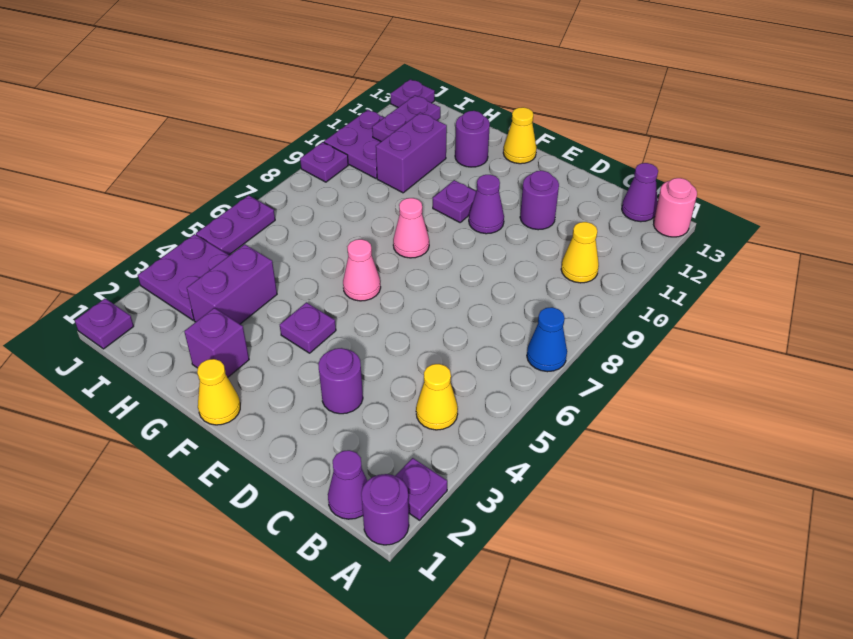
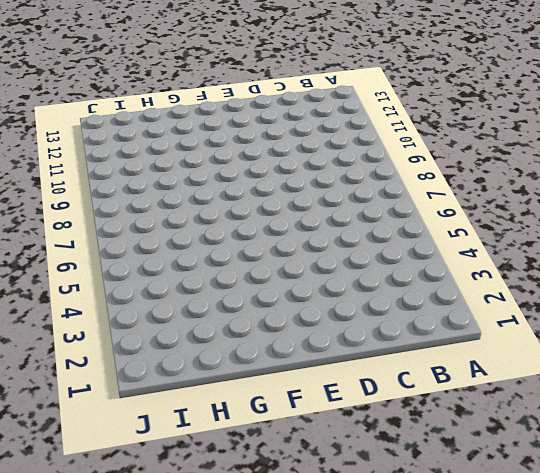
none -> purple 1x1 round brick [361,474,409,545]
none -> purple 1x1 plate [395,458,447,520]
none -> blue 1x1 cone [527,307,567,372]

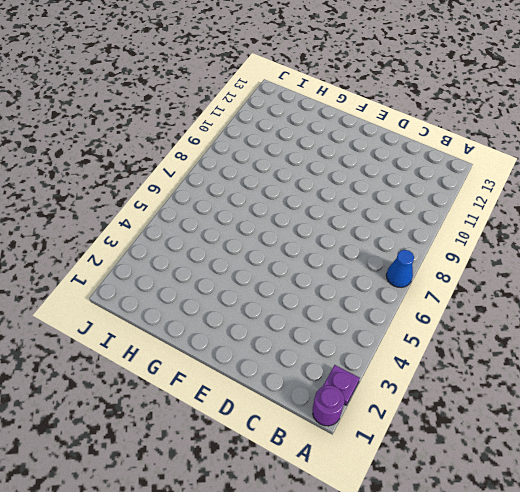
none -> pink 1x1 round brick [654,178,697,237]
none -> purple 1x1 cone [328,450,367,519]
none -> yellow 1x1 cone [416,364,458,430]

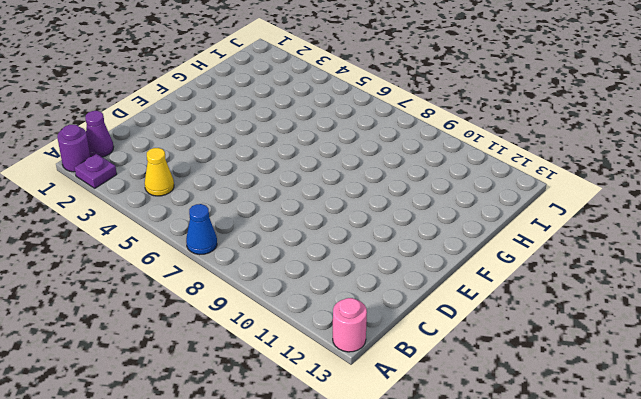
none -> yellow 1x1 cone [561,222,599,283]
none -> purple 1x1 cone [622,163,658,222]
none -> purple 1x1 round brick [318,348,363,414]

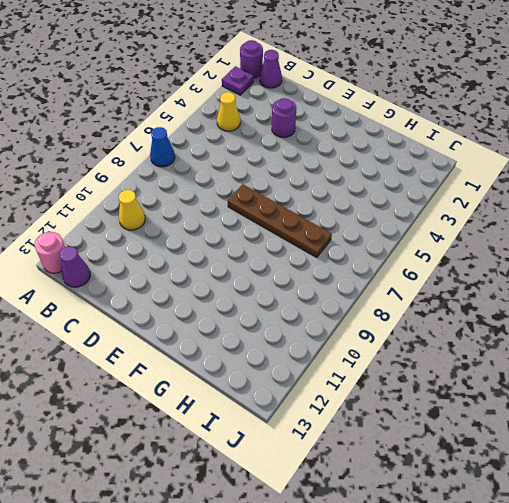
brown 1x4 plate [228,184,332,258] -> none
none -> purple 1x1 round brick [520,171,559,230]
none -> purple 1x1 cone [469,175,504,234]
none -> yellow 1x1 cone [197,359,240,425]

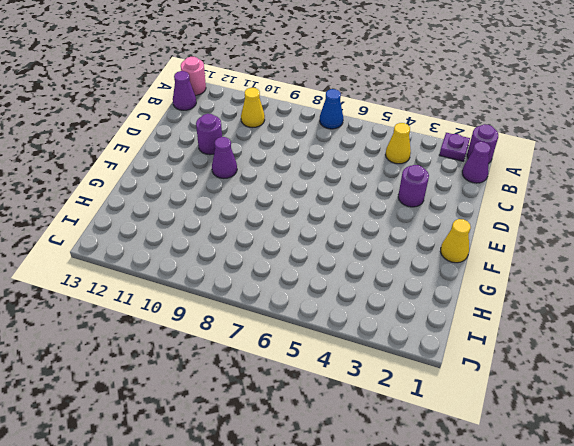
none -> purple 1x1 plate [280,302,336,353]
none -> pink 1x1 cone [343,239,381,301]
none -> pink 1x1 cone [393,198,429,258]

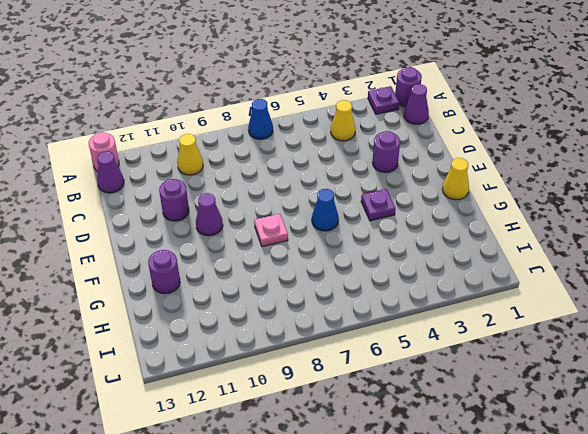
blue 1x1 cone [312,189,339,231] -> pink 1x1 cone [343,239,381,301]
pink 1x1 plate [254,214,288,247] -> pink 1x1 cone [393,198,429,258]
none -> purple 1x1 plate [433,180,476,222]
none -> yellow 1x1 cone [503,107,537,164]
none -> purple 1x1 brick [184,308,249,377]

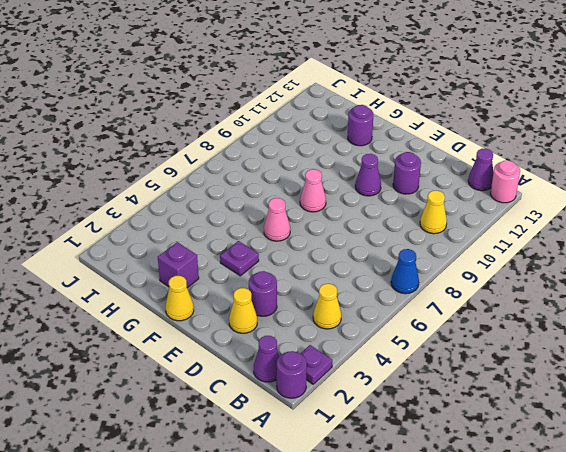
yellow 1x1 cone [229,288,257,333] -> yellow 1x1 cone moved to [503,107,537,164]
none -> purple 1x1 plate [433,180,476,222]
none -> purple 1x2 brick [187,244,277,324]
none -> purple 1x2 brick [376,113,447,193]

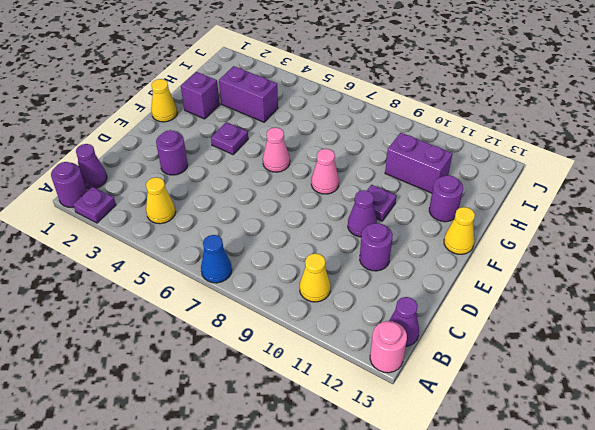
none -> purple 2x2 plate [138,234,229,320]
none -> purple 2x2 plate [324,110,384,178]
none -> purple 1x1 plate [75,299,134,349]

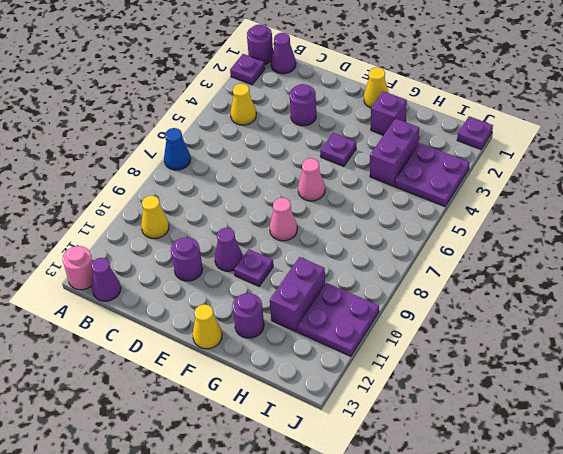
none -> purple 1x2 plate [196,195,275,255]
none -> purple 1x1 plate [300,142,348,182]
none -> purple 1x1 plate [390,79,435,107]

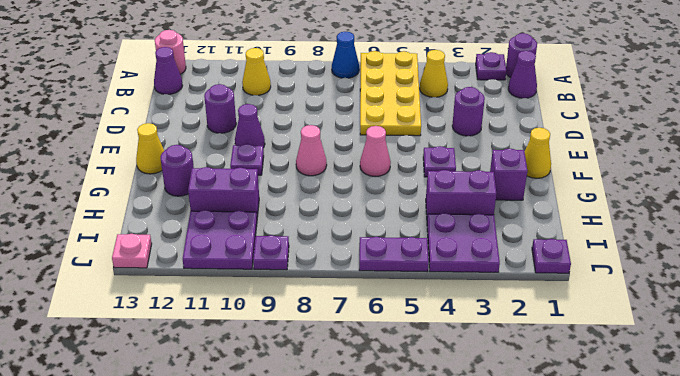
yellow 2x4 plate [360,51,421,136] -> none
pink 1x1 plate [112,234,152,268] -> purple 1x1 plate [390,79,435,107]
none -> purple 1x2 plate [372,95,440,141]

